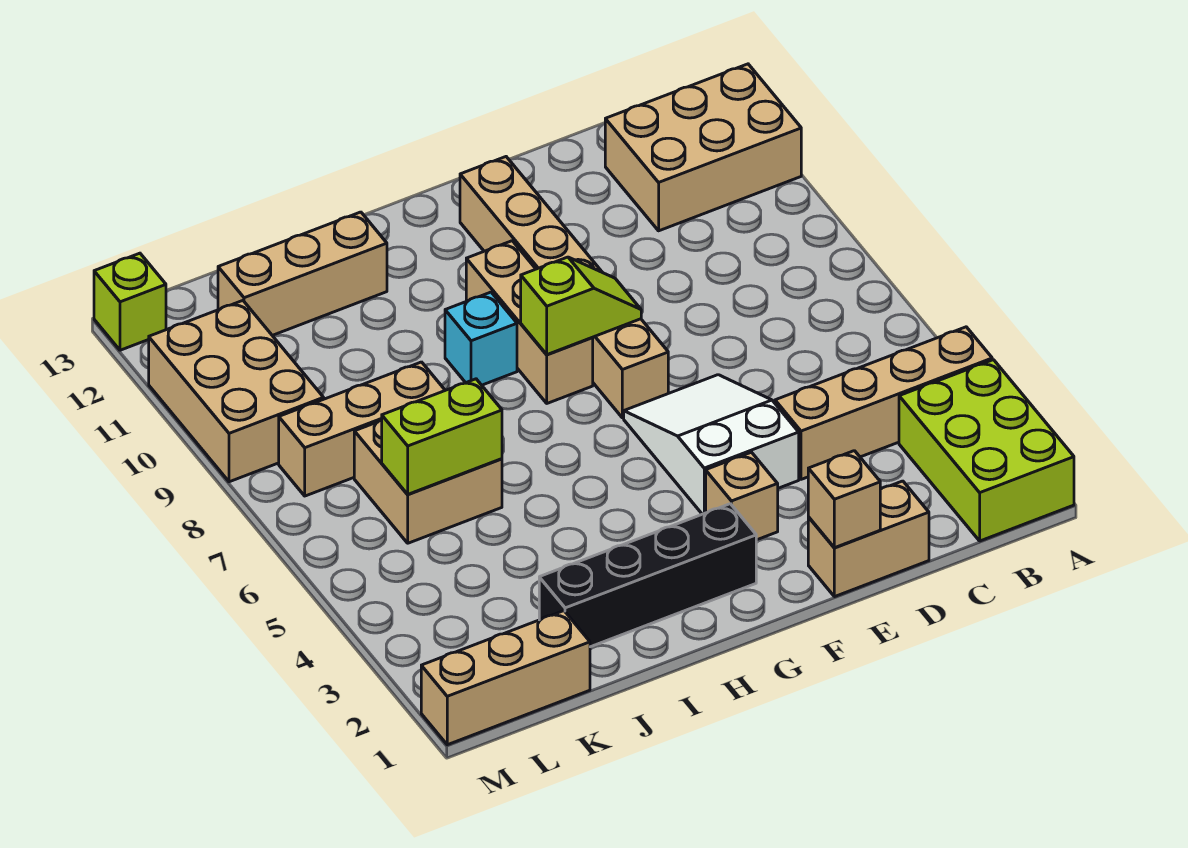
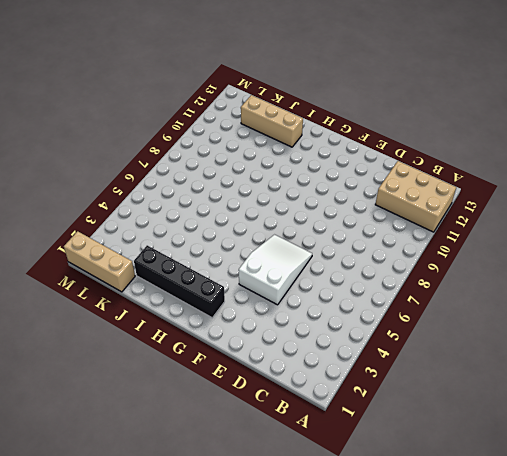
none -> lime 2x3 brick [899,360,1074,541]
none -> tan 1x4 brick [775,327,992,479]
none -> tan 1x2 brick [808,481,929,597]

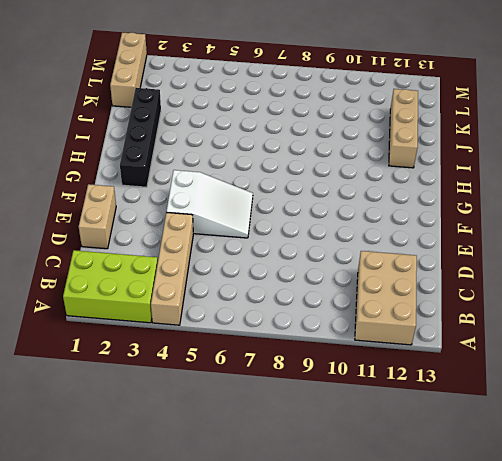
none -> tan 1x1 brick [706,452,778,540]
none -> tan 1x6 brick [460,157,668,418]
none -> tan 1x3 brick [466,241,593,403]

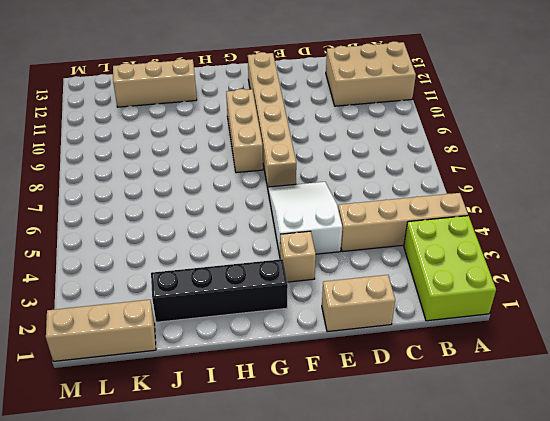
none -> cyan 1x1 brick [445,292,517,385]
none -> tan 2x2 brick [354,420,502,543]
none -> tan 1x3 brick [279,362,445,496]

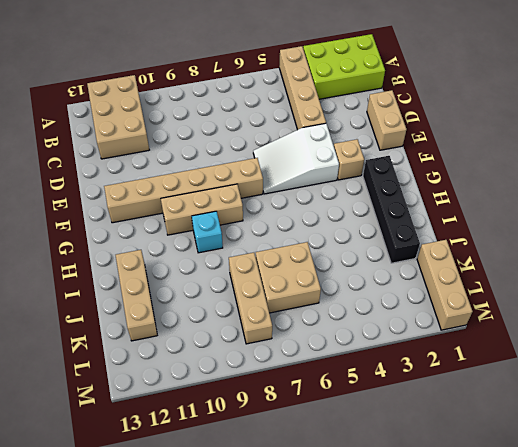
none -> tan 2x3 brick [149,301,324,482]
none -> lime 1x1 brick [94,253,166,350]
none -> tan 1x1 brick [808,451,880,548]

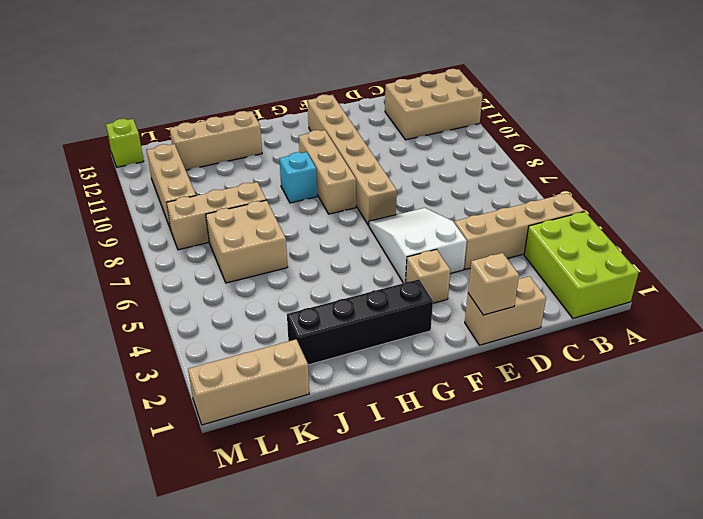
tan 1x3 brick [147,144,196,230] -> tan 2x3 brick [149,301,324,482]
none -> lime 1x2 slope [521,257,641,355]
none -> lime 1x2 brick [382,379,502,494]

